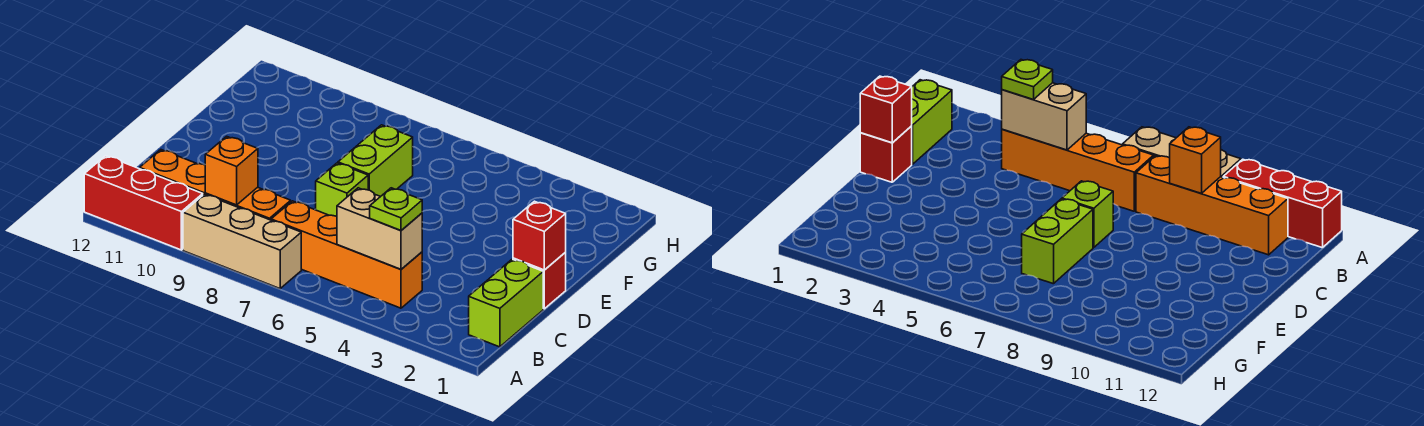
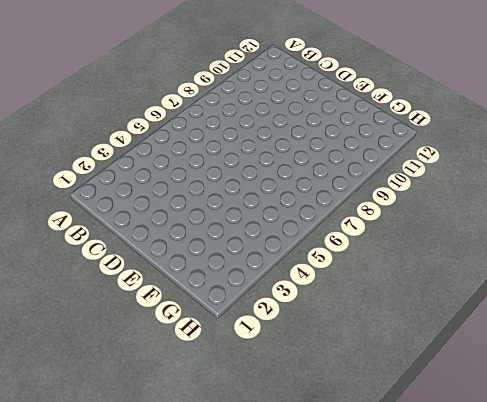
none -> tan 1x3 brick [183,194,301,289]
none -> red 1x3 brick [84,156,203,250]
none -> lime 1x2 brick [469,259,543,347]

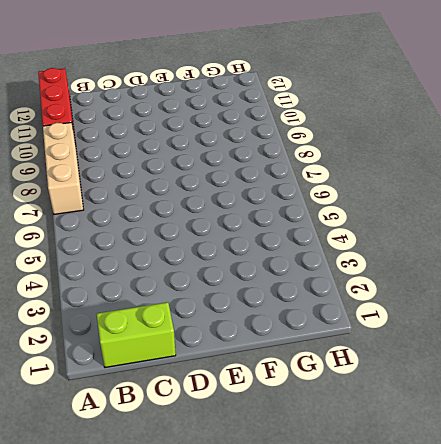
none -> orange 1x4 brick [271,201,422,308]
none -> orange 1x4 brick [140,150,291,220]
none -> red 1x1 brick [513,253,566,309]

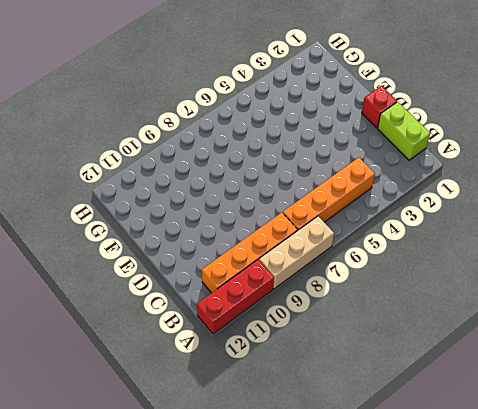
none -> lime 1x1 brick [316,163,368,216]
none -> lime 1x2 brick [338,125,413,197]
none -> tan 1x2 brick [337,188,422,269]

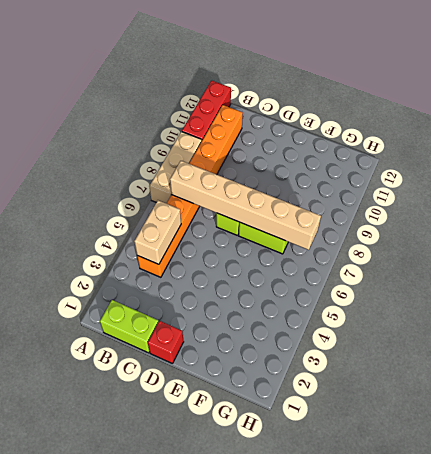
tan 1x6 brick [170,161,321,250] -> none
none -> orange 1x1 brick [205,136,258,205]
none -> red 1x1 brick [513,201,566,270]
none -> lime 1x1 plate [370,188,422,231]

